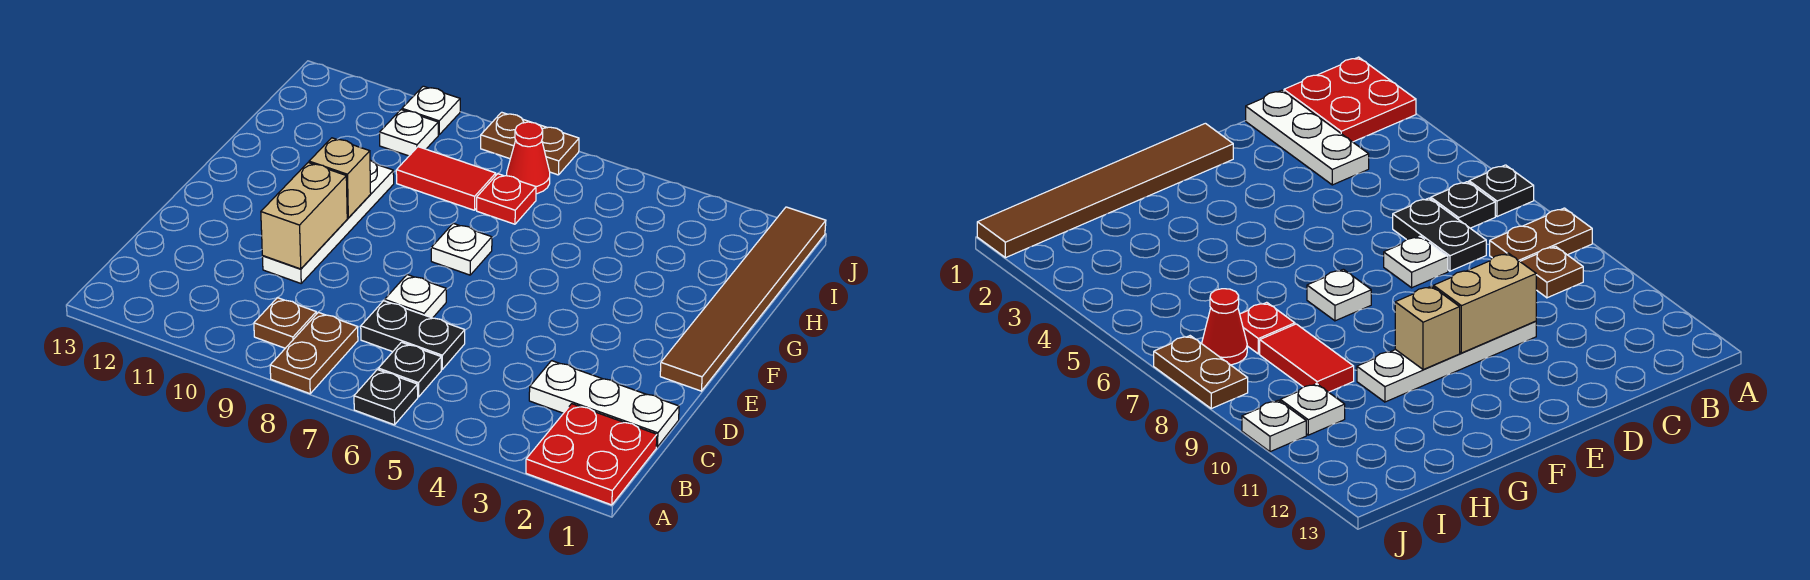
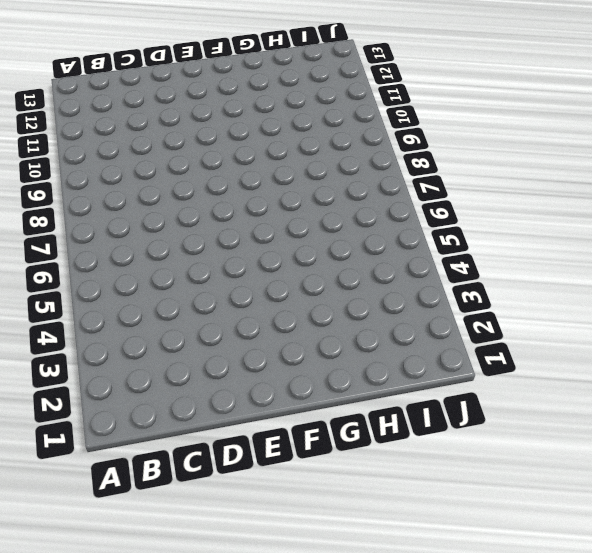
none -> red 2x2 plate [526,404,657,505]
none -> black 1x1 plate [354,370,418,425]
none -> brown 1x2 plate [270,313,358,394]

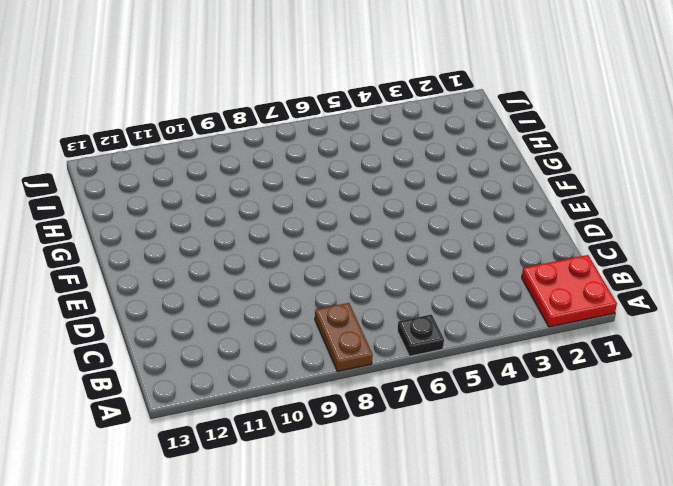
none -> black 1x1 plate [378,342,441,397]
none -> brown 1x1 plate [254,298,316,348]
none -> white 1x3 plate [529,361,679,447]

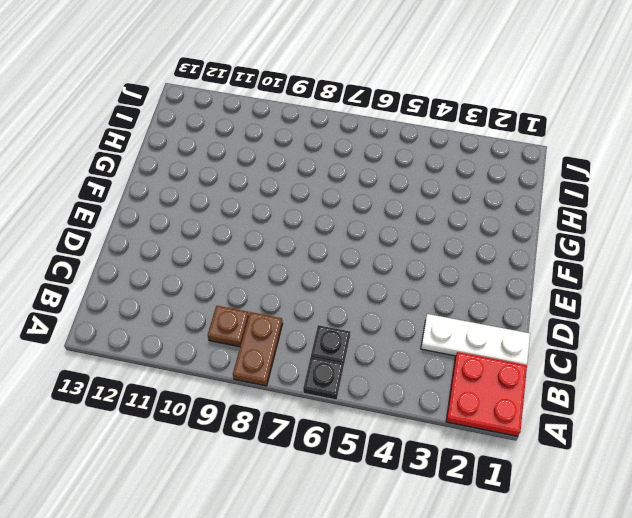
none -> black 1x2 plate [361,301,465,369]
none -> white 1x1 plate [385,275,446,318]
none -> white 1x4 plate [262,160,394,283]

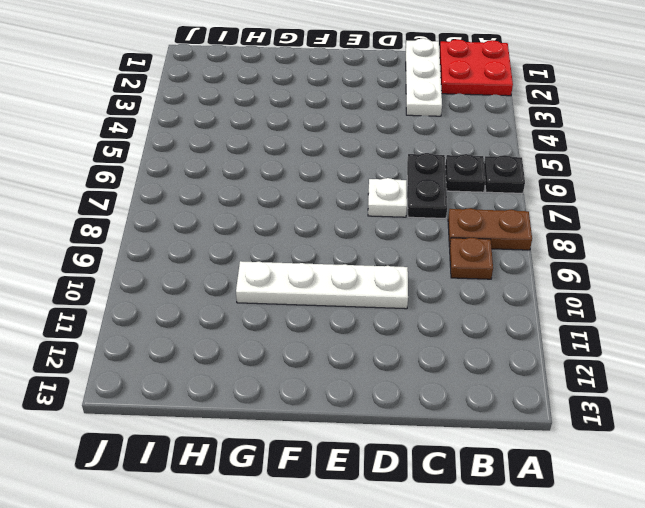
none -> brown 1x6 tile [660,207,826,391]
none -> white 1x1 plate [431,223,492,275]
none -> red 1x1 plate [477,174,536,224]

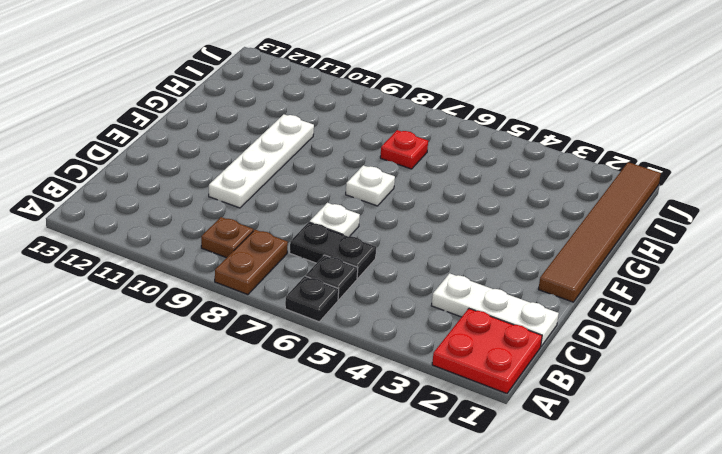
none -> red 1x2 tile [396,147,496,210]
none -> red 1x1 cone [507,122,550,194]
none -> white 1x1 plate [380,110,438,156]

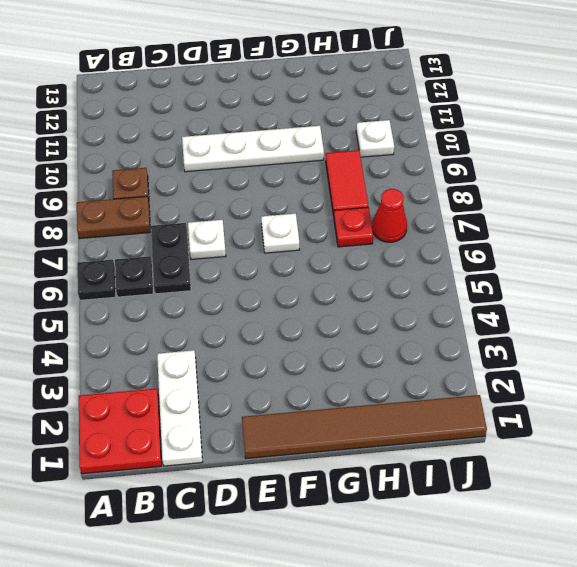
none -> brown 1x2 plate [481,112,579,175]
none -> white 1x1 plate [402,86,460,135]
none -> tan 1x2 brick [261,163,347,269]

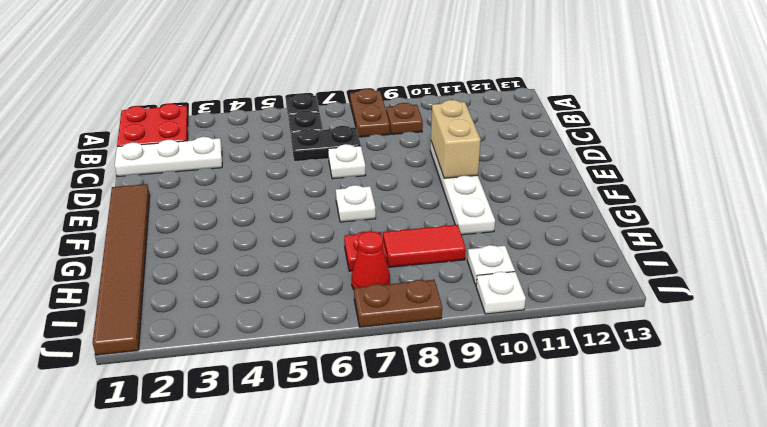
none -> tan 1x1 brick [309,138,371,218]

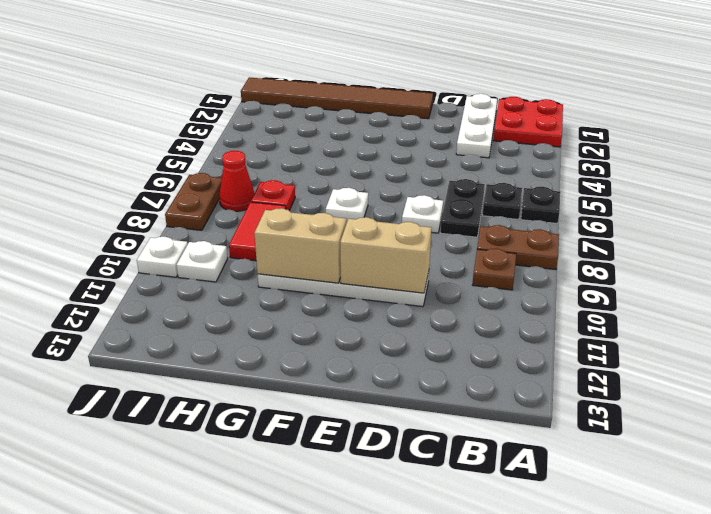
tan 1x2 brick [254,208,346,283] -> tan 1x1 brick [309,138,371,218]

